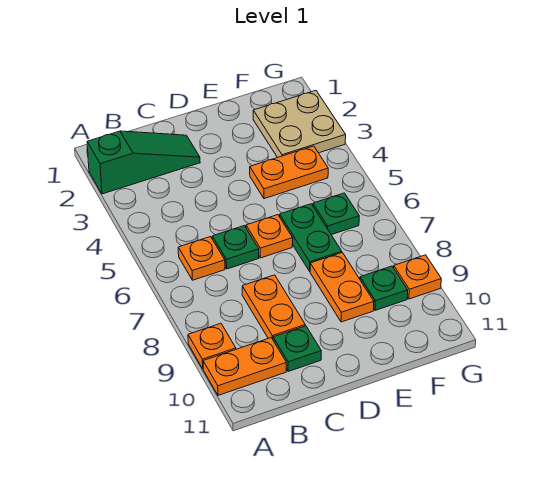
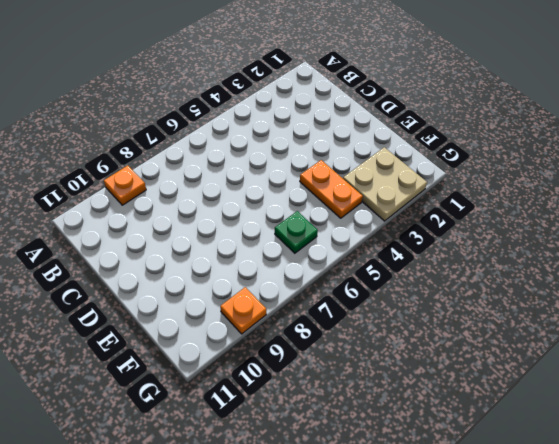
none -> green 1x3 slope [87,131,200,194]
none -> orange 1x2 plate [203,338,286,395]
none -> orange 1x1 plate [178,237,225,280]

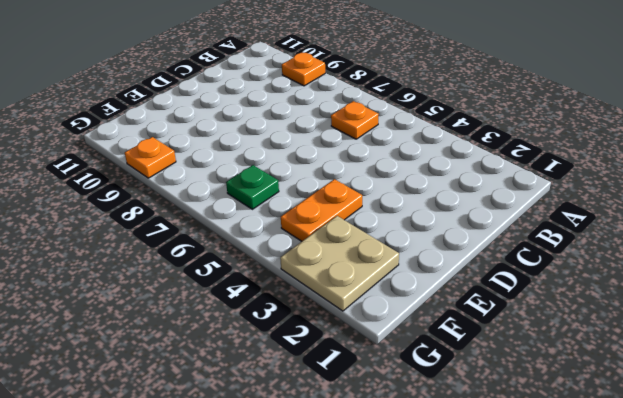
none -> green 1x3 slope [87,131,200,194]
none -> orange 1x2 plate [203,338,286,395]
none -> green 1x1 plate [212,226,259,269]

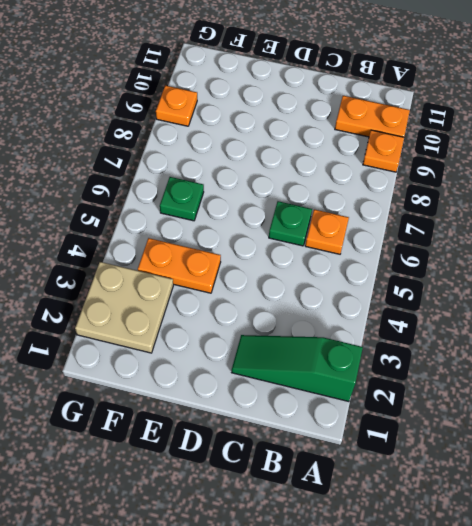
none -> orange 1x2 plate [242,275,305,339]
none -> green 1x1 plate [273,326,321,372]
none -> orange 1x1 plate [246,215,293,258]

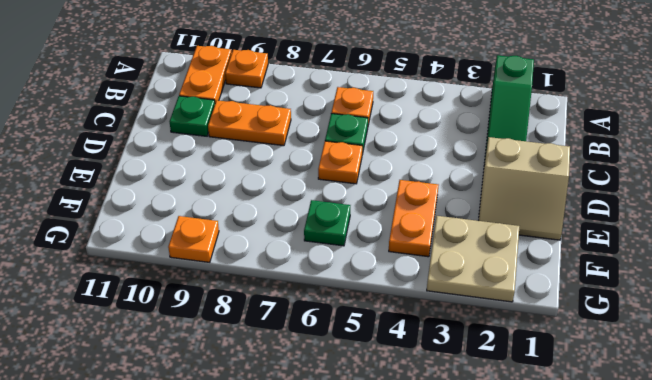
tan 2x2 slope [478,137,570,240] -> none
none -> green 1x2 plate [280,204,342,271]
none -> orange 1x2 plate [310,253,374,322]
none -> green 1x1 plate [360,266,408,310]

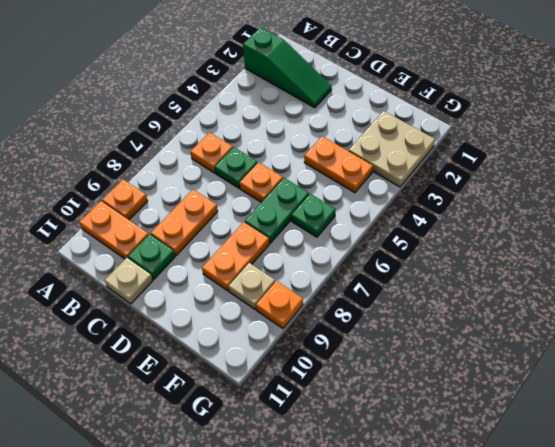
tan 1x1 plate [105,258,153,304] -> none
tan 1x1 plate [229,263,275,309] -> green 1x1 plate [360,266,408,310]

